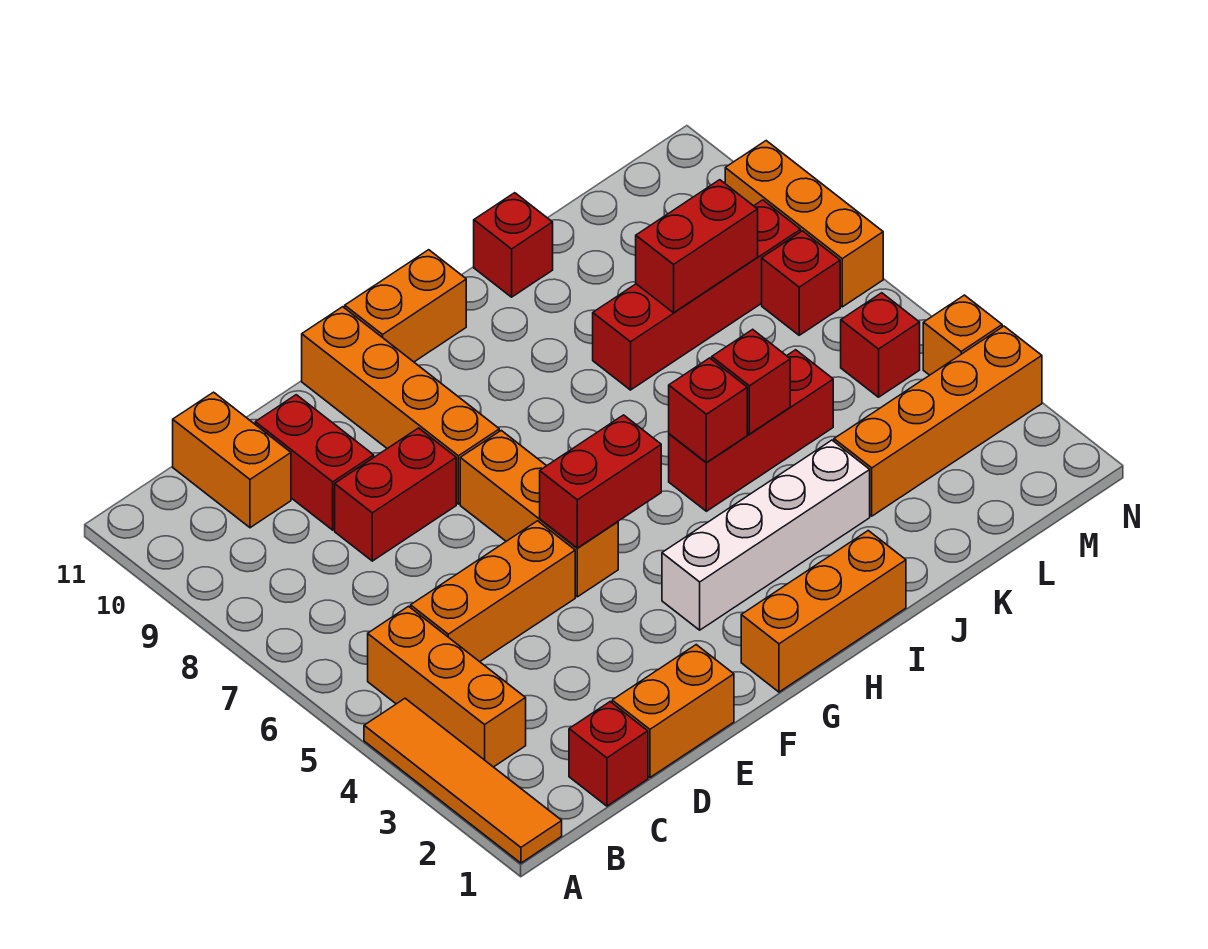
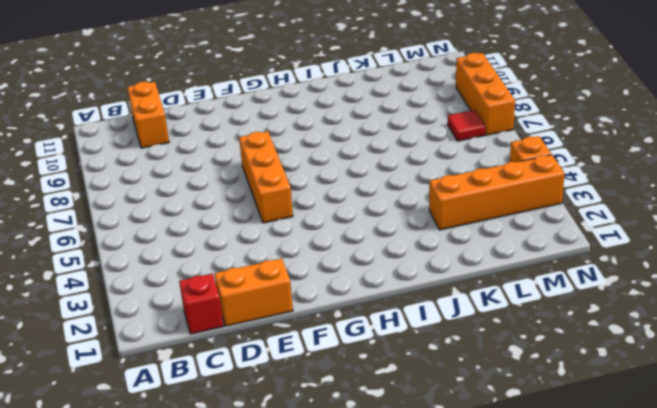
red 1x1 tile [448,110,485,141] -> red 1x1 brick [762,231,840,335]
none -> orange 1x4 tile [364,698,562,863]
none -> orange 1x3 brick [368,606,526,767]
none -> orange 1x3 brick [411,521,575,662]

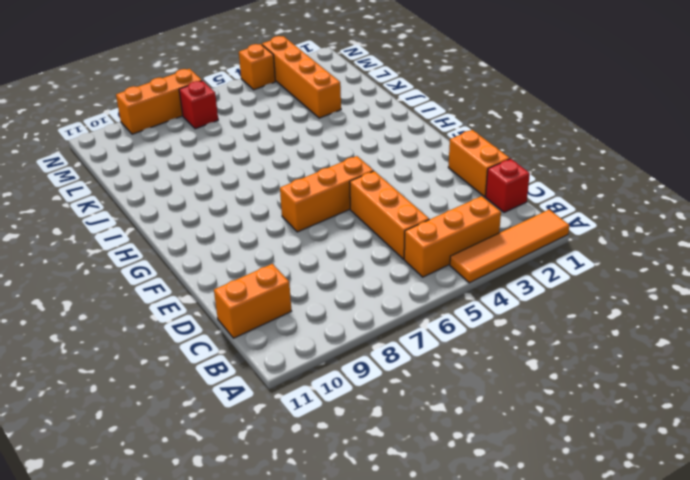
none -> red 1x2 brick [335,428,456,561]
none -> red 1x2 brick [255,395,374,530]
none -> orange 1x4 brick [302,307,499,504]

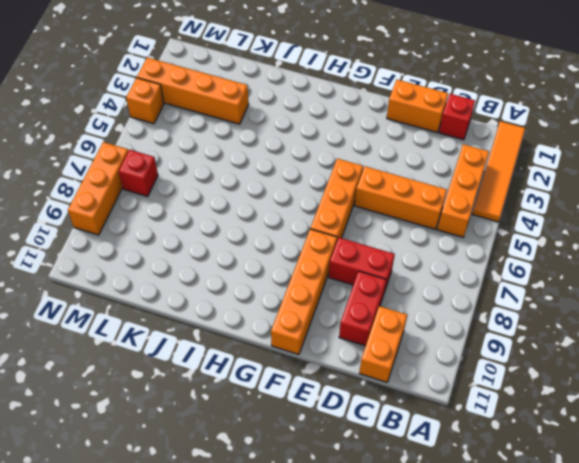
none -> orange 1x3 brick [741,531,906,692]
none -> white 1x4 brick [662,440,870,630]
none -> orange 1x2 brick [345,250,466,362]

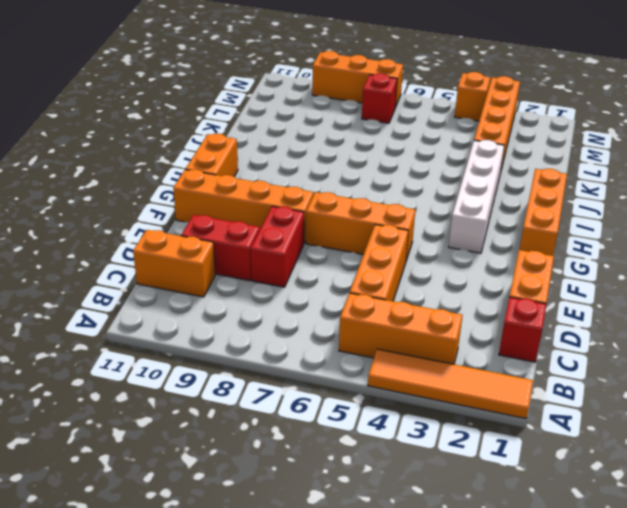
none -> red 1x3 brick [669,350,833,511]
none -> red 1x4 brick [593,200,801,390]
none -> red 1x1 brick [474,193,553,297]

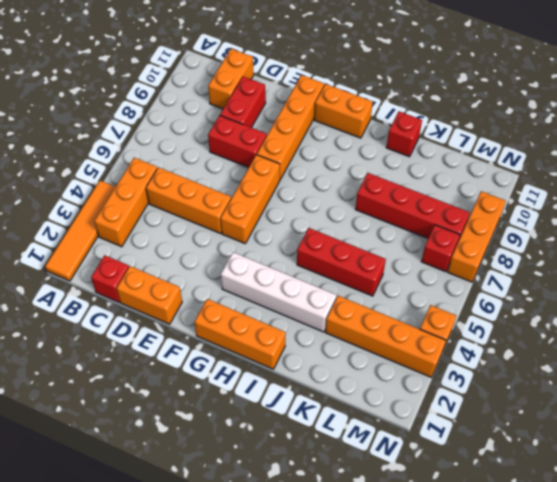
none -> red 1x1 brick [841,293,920,397]
none -> red 1x2 brick [540,415,661,548]
none -> red 1x1 brick [669,358,747,463]

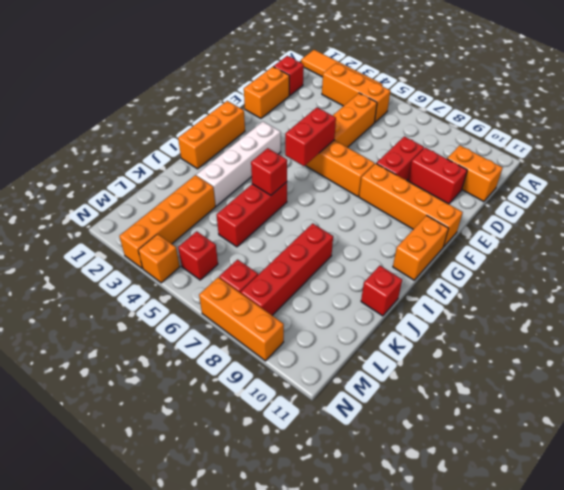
none -> red 1x1 brick [712,329,790,434]
none -> red 1x2 brick [636,180,758,313]

